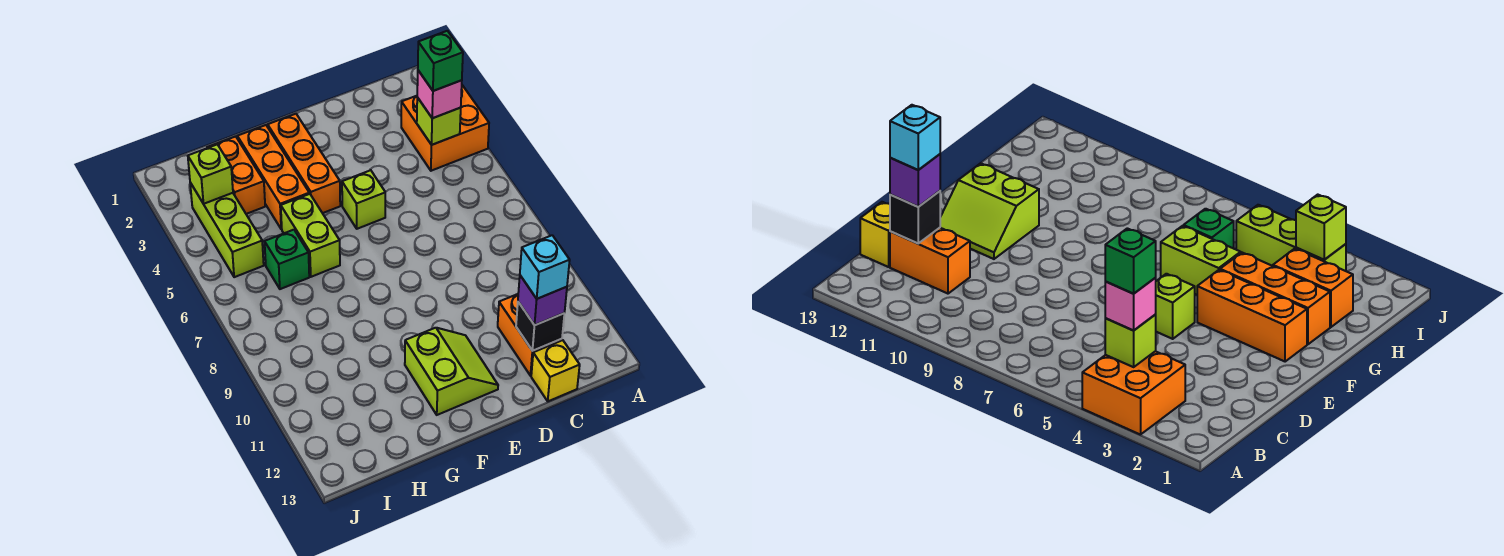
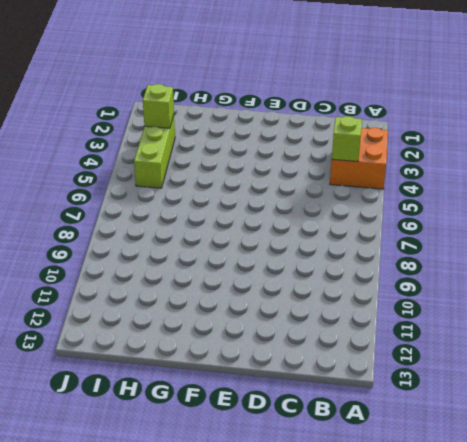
none -> orange 1x2 brick [498,294,562,376]
none -> yellow 1x1 brick [531,340,580,401]
none -> lime 1x1 brick [342,170,385,229]

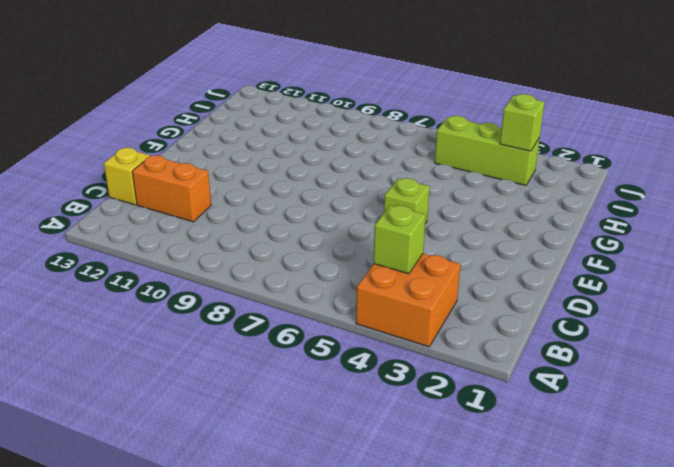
none -> lime 2x2 slope [405,328,498,415]
none -> orange 1x3 brick [268,114,340,213]
none -> orange 1x3 brick [237,125,309,229]

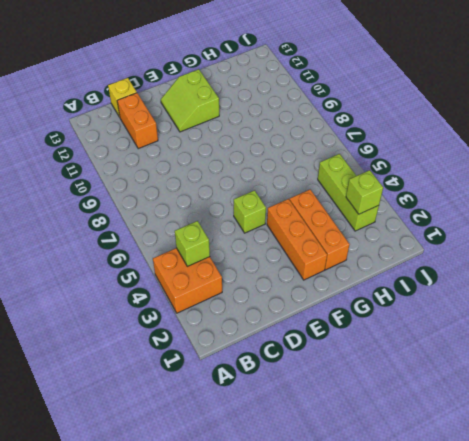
none -> lime 1x2 brick [281,194,340,277]
none -> orange 1x2 brick [207,136,265,214]
none -> green 1x1 brick [265,230,309,289]

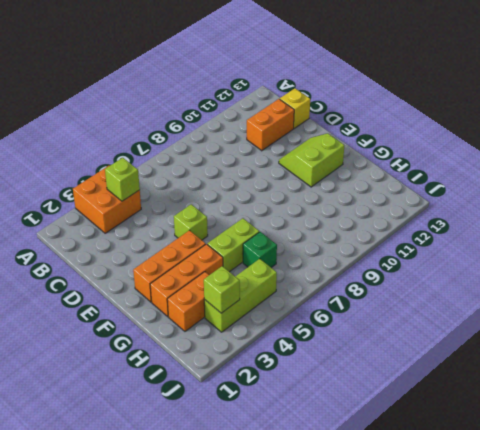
none -> black 1x1 brick [516,302,565,351]
none -> pink 1x1 brick [417,71,462,118]
none -> purple 1x1 brick [518,276,567,325]

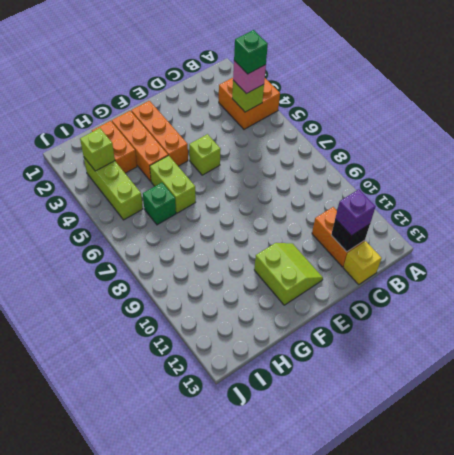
none -> cyan 1x1 brick [520,235,570,299]

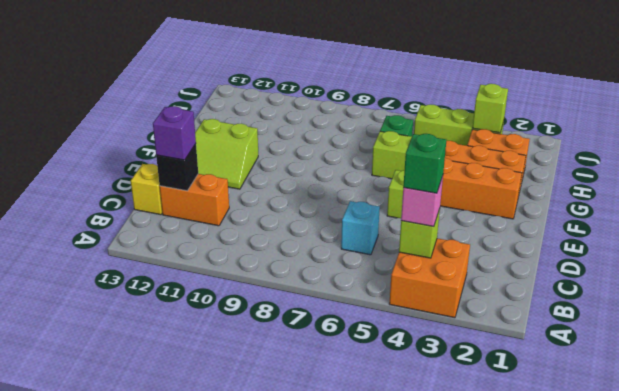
cyan 1x1 brick [341,201,380,255] -> cyan 1x1 brick moved to [520,235,570,299]

